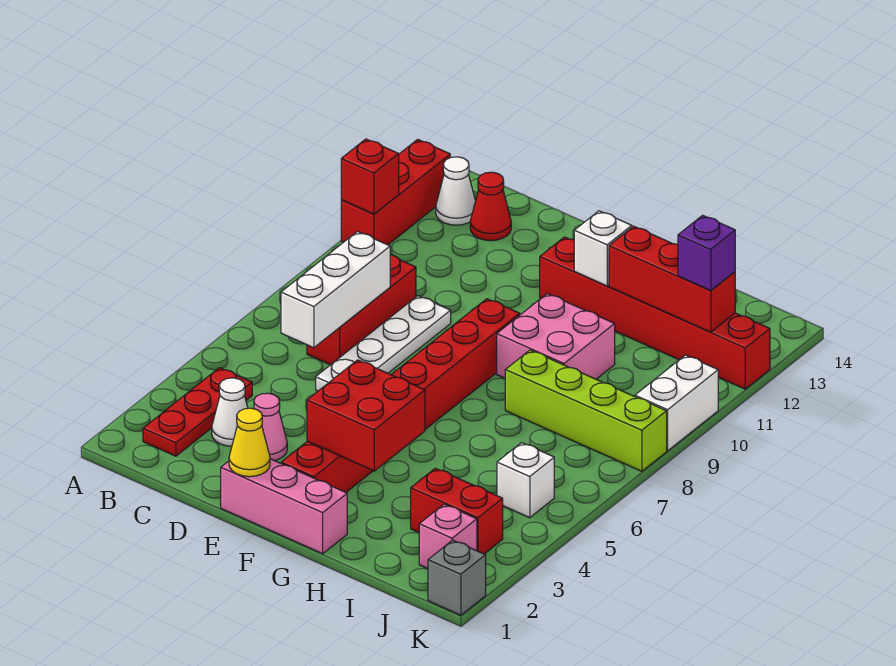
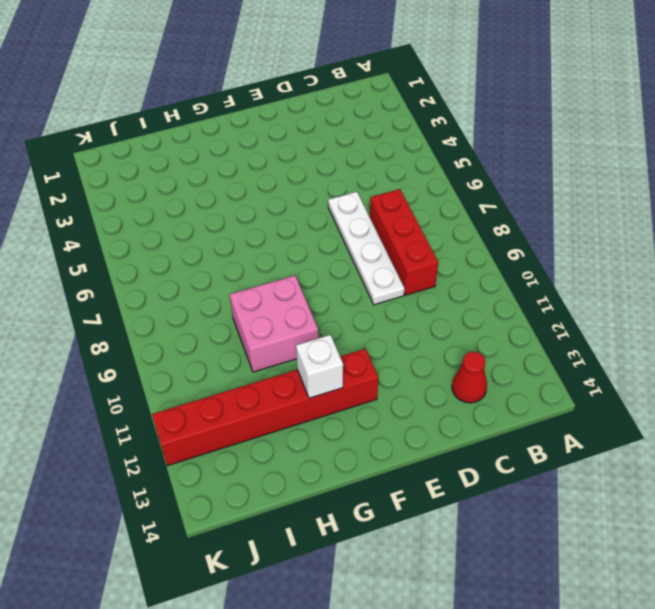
none -> red 1x3 brick [341,139,450,245]
none -> red 1x3 plate [143,368,252,456]
none -> white 1x1 cone [436,157,475,225]

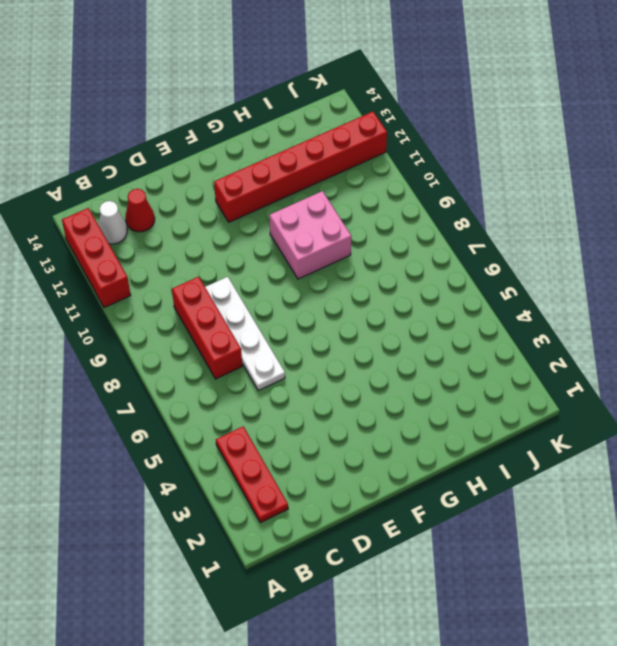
none -> white 1x1 cone [212,378,248,446]
none -> pink 1x1 cone [254,393,287,461]
none -> pink 1x3 brick [221,459,347,554]

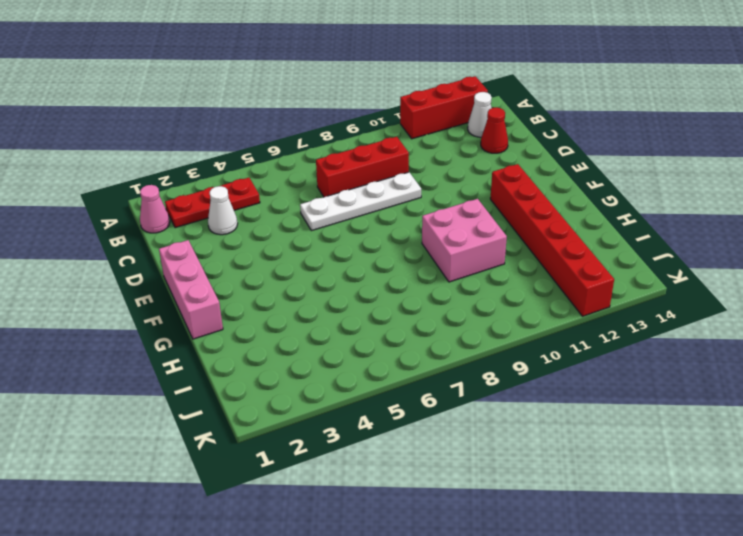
pink 1x1 cone [140,185,170,233] -> pink 1x1 cone moved to [254,393,287,461]
none -> red 1x8 brick [281,299,520,492]
none -> lime 1x4 brick [505,350,667,471]
none -> red 1x2 brick [411,468,503,554]

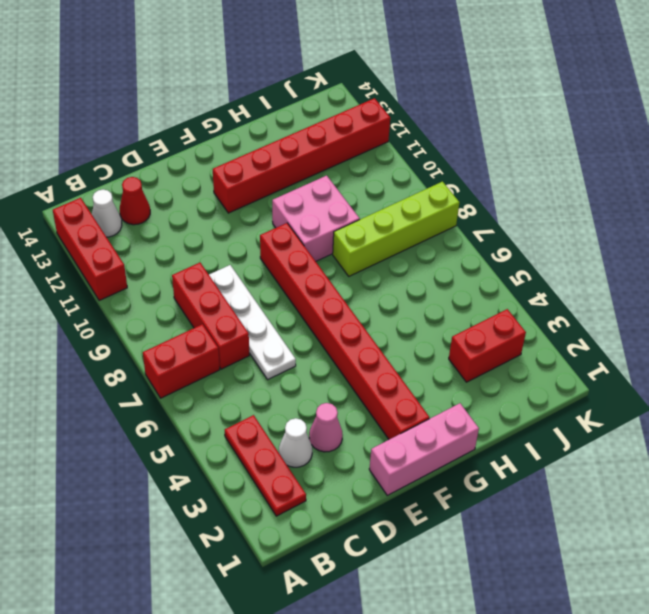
red 1x2 brick [143,324,220,398] -> none
none -> pink 1x1 brick [419,504,477,569]
none -> white 1x1 brick [497,443,554,518]
none -> grey 1x1 brick [428,540,486,615]

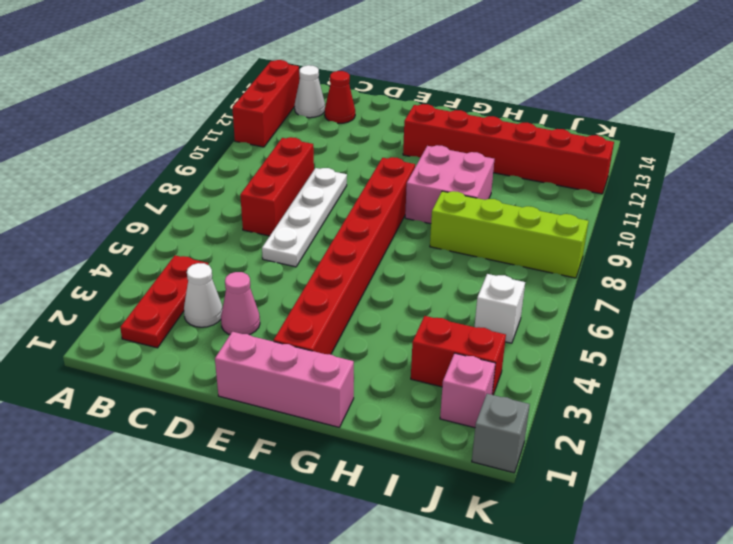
none -> white 1x2 brick [635,355,718,451]
none -> red 1x1 brick [341,139,399,214]
none -> white 1x3 brick [281,232,390,348]

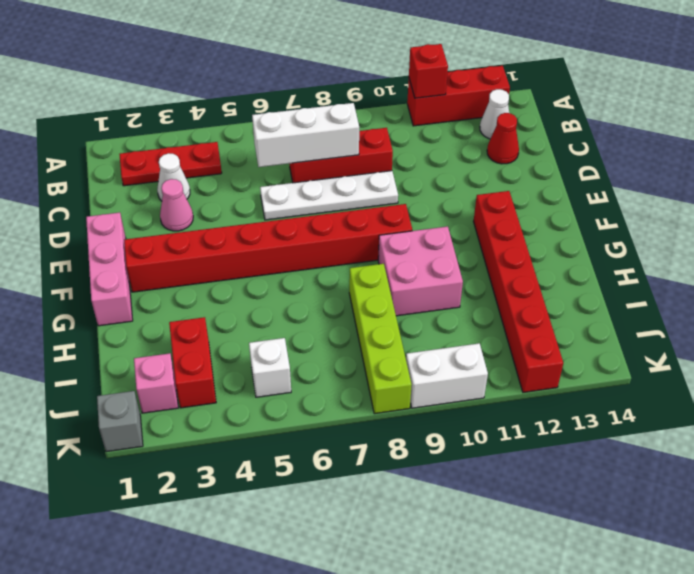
none -> yellow 1x1 cone [229,408,270,477]
none -> red 2x2 brick [307,360,425,471]
none -> white 1x1 brick [574,211,632,286]

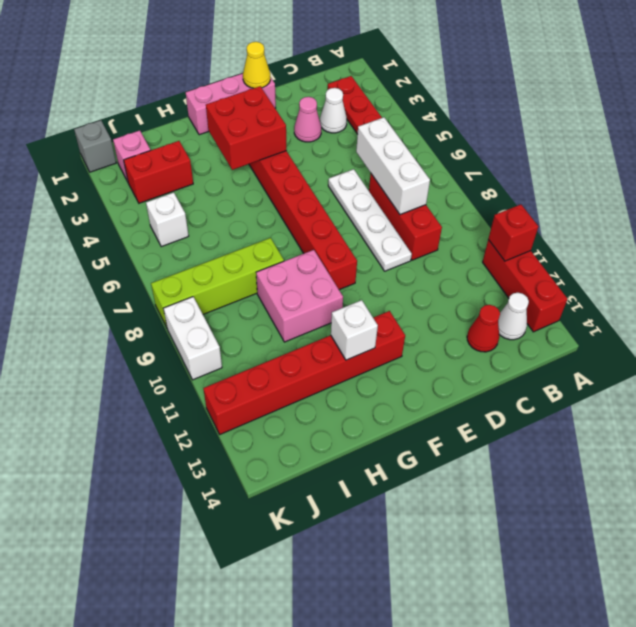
none -> red 1x3 brick [609,226,735,332]
none -> purple 1x1 brick [678,215,735,291]

